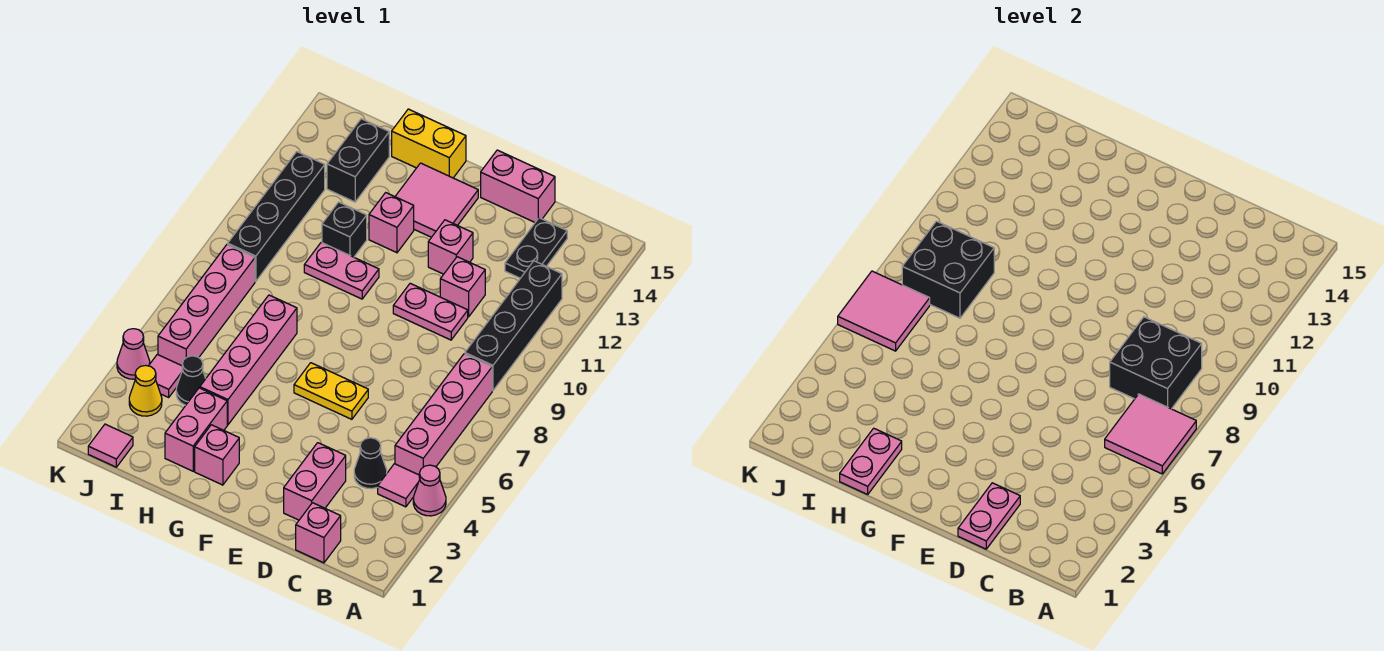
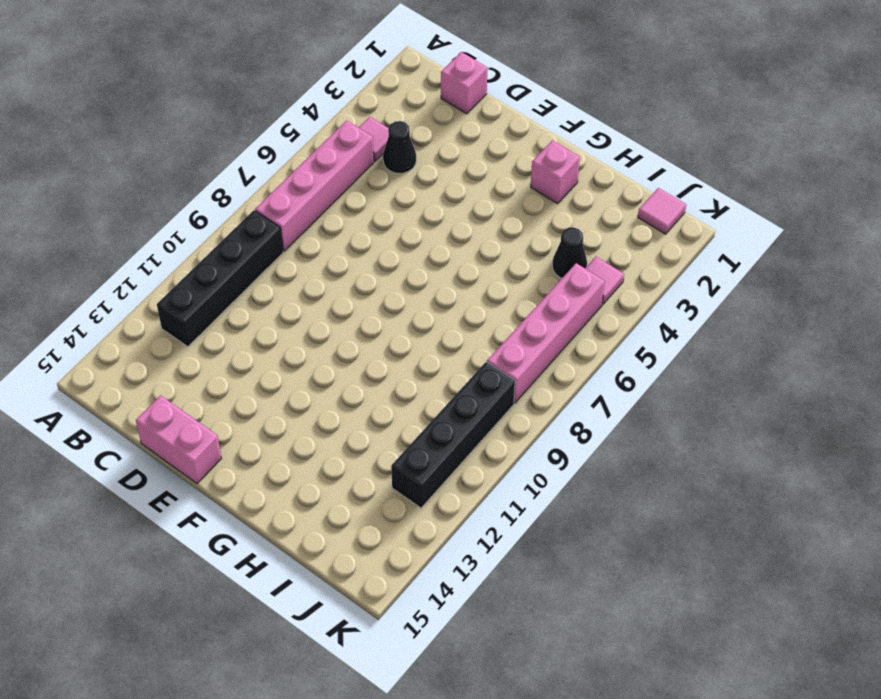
none -> pink 1x1 cone [413,465,446,516]
none -> black 1x2 plate [505,218,567,278]
none -> pink 1x2 brick [284,443,346,520]
none -> pink 1x2 plate [393,283,468,340]

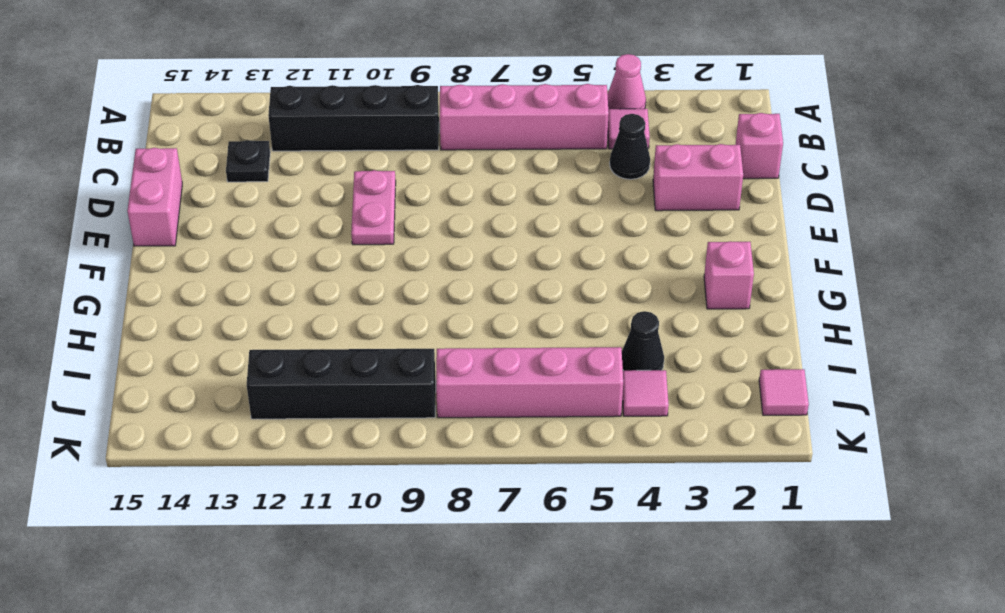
black 1x1 plate [226,140,270,182] -> black 1x2 plate [505,218,567,278]
none -> pink 1x1 brick [440,257,485,317]
none -> yellow 1x2 plate [294,363,368,419]
none -> pink 1x1 brick [428,220,473,274]
none -> pink 2x2 tile [395,163,478,237]

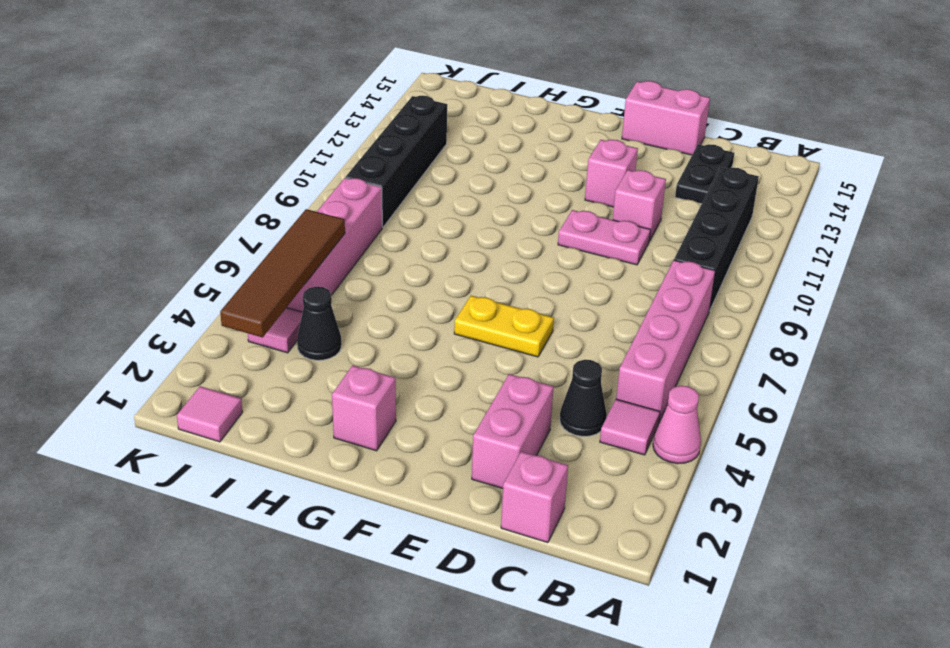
brown 1x4 tile [220,209,345,337] -> pink 2x2 tile [838,271,930,351]
none -> pink 2x2 tile [395,163,478,237]
none -> pink 1x2 plate [304,242,379,299]
none -> pink 1x1 brick [369,193,414,253]
none -> yellow 1x2 brick [392,109,466,178]

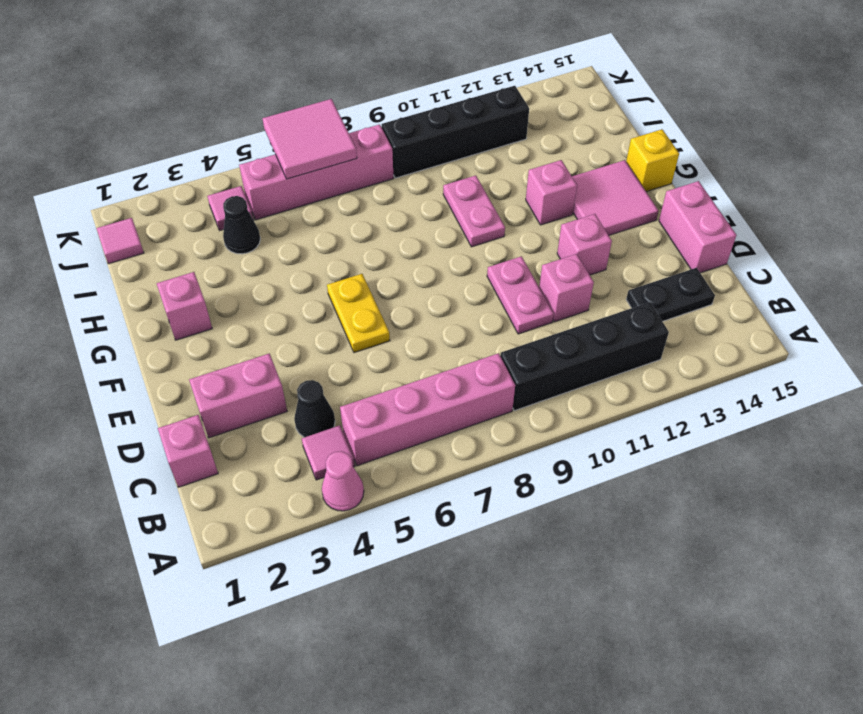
yellow 1x1 brick [626,129,679,192] -> yellow 1x2 brick [392,109,466,178]
none -> pink 1x2 brick [165,388,227,471]
none -> pink 1x4 brick [200,295,297,425]
none -> black 1x1 brick [322,202,367,257]
none -> black 1x2 brick [327,119,389,202]

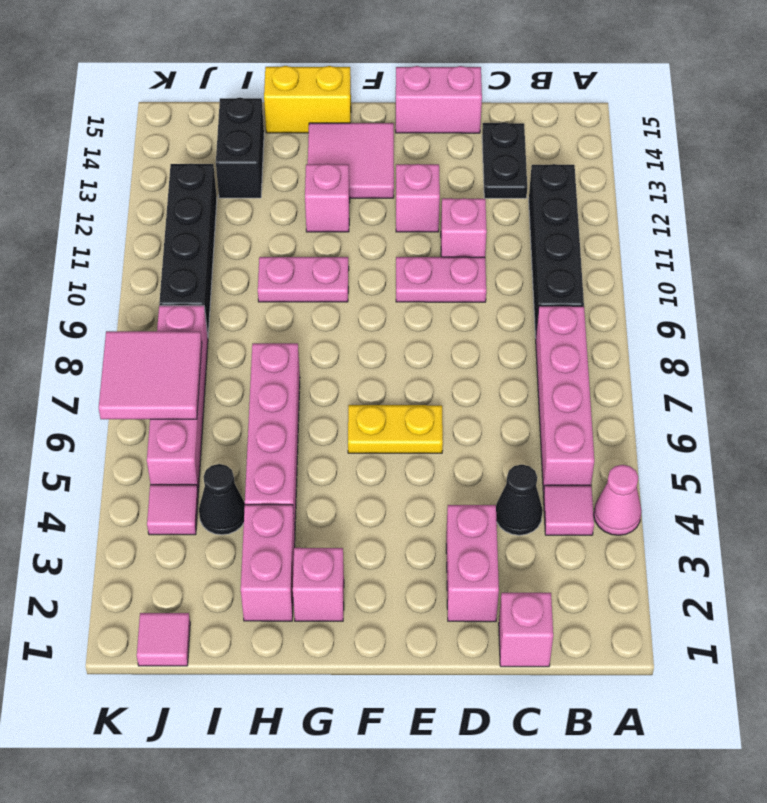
none -> black 1x1 brick [322,202,367,257]
none -> yellow 1x1 cone [129,365,162,416]
none -> pink 1x1 cone [117,329,150,379]
none -> pink 2x2 tile [1105,394,1196,474]

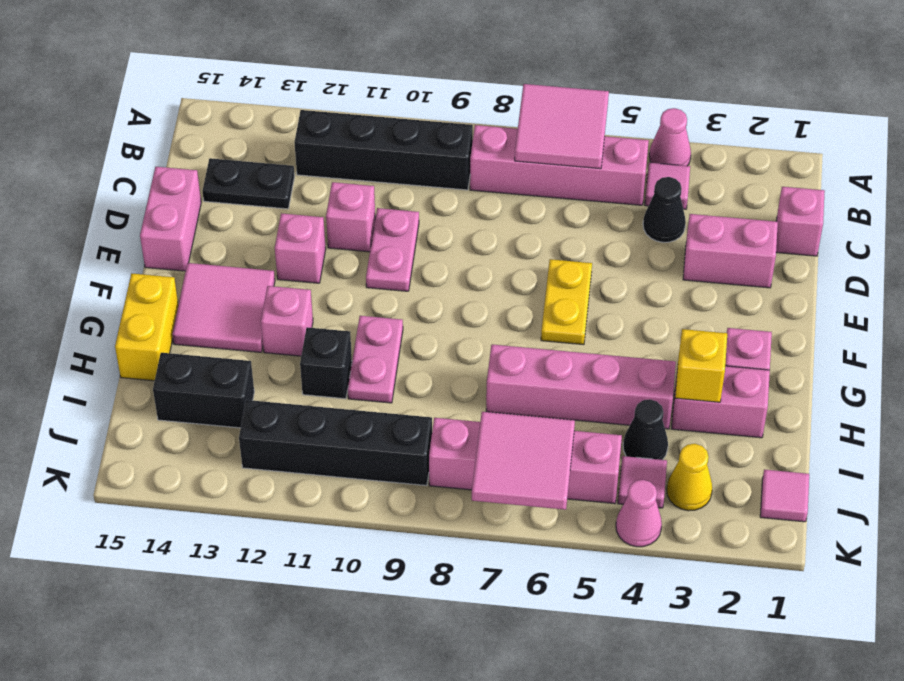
yellow 1x1 brick [675,329,727,402] -> none
none -> black 2x2 brick [1110,317,1202,409]
none -> pink 1x2 plate [958,483,1020,549]
none -> pink 1x2 plate [840,428,902,494]
none -> black 2x2 brick [902,221,994,318]

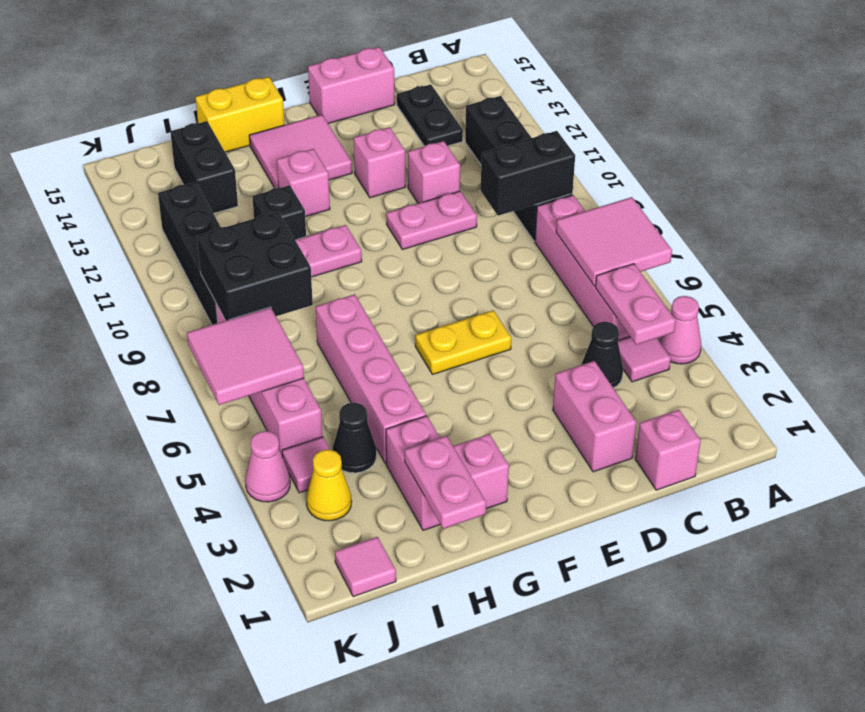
pink 1x2 plate [596,264,676,345] -> pink 1x2 plate moved to [958,483,1020,549]
black 1x2 brick [481,131,575,216] -> black 2x2 brick [1110,317,1202,409]

